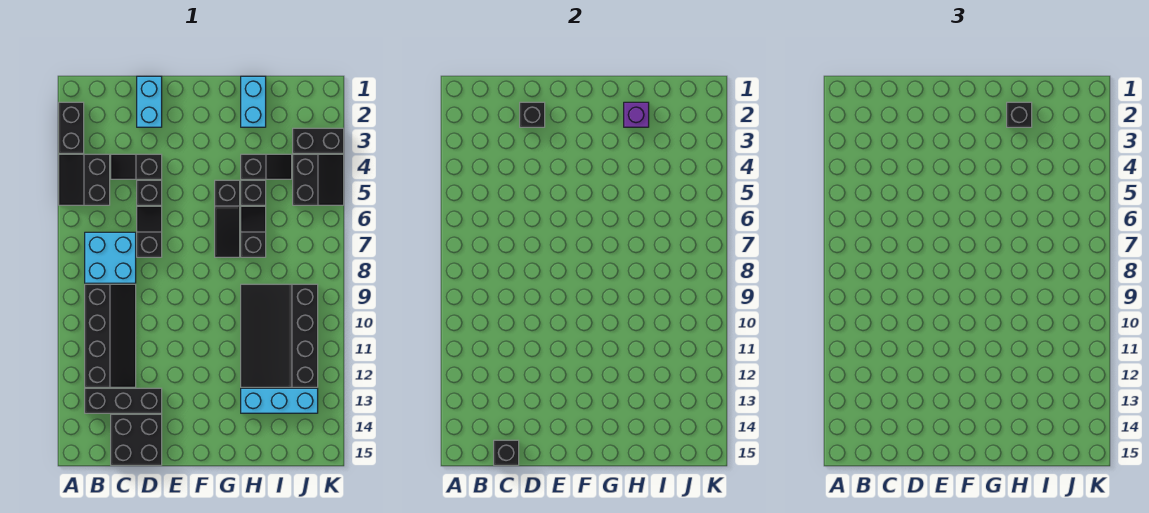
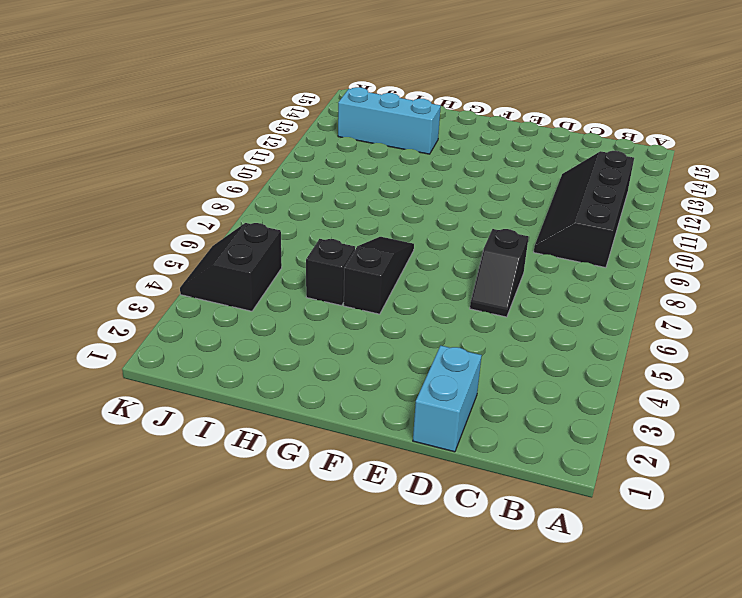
none -> black 1x2 brick [59,102,84,153]
none -> black 2x2 slope [59,154,110,205]
none -> cyan 2x2 brick [85,232,136,283]

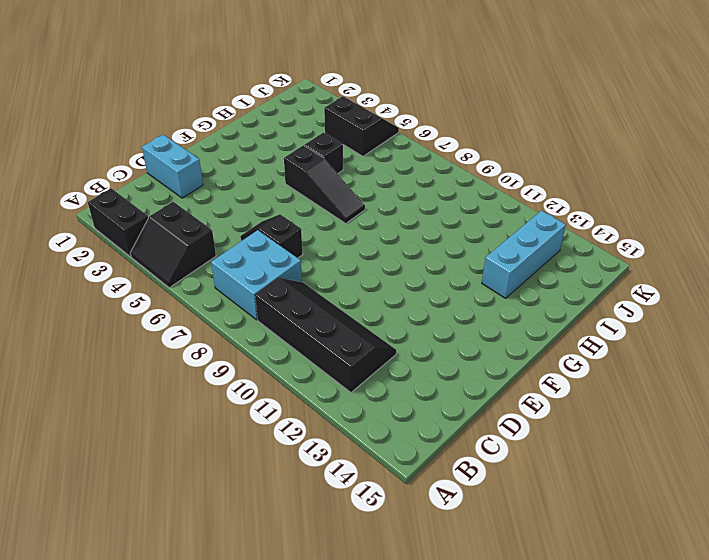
none -> black 1x3 brick [85,388,162,413]
none -> black 1x2 slope [111,154,162,179]
none -> black 2x2 brick [111,414,162,465]

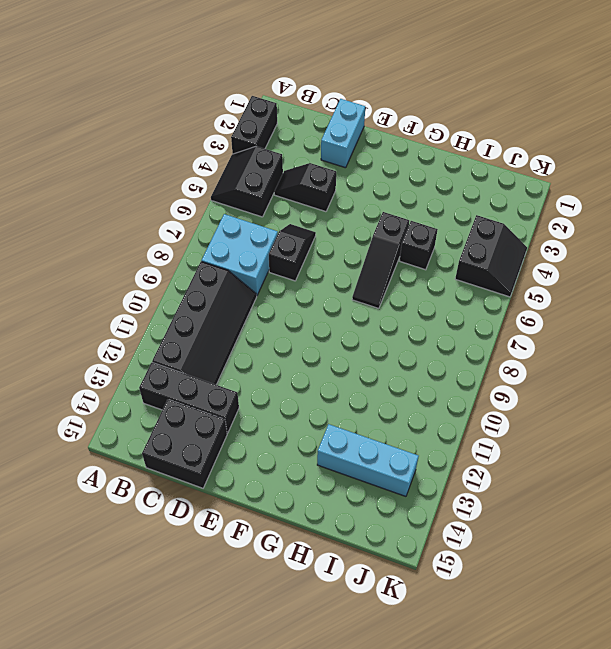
none -> black 1x1 brick [137,180,162,205]
none -> cyan 1x2 brick [241,76,266,127]
none -> black 1x2 slope [241,154,292,179]

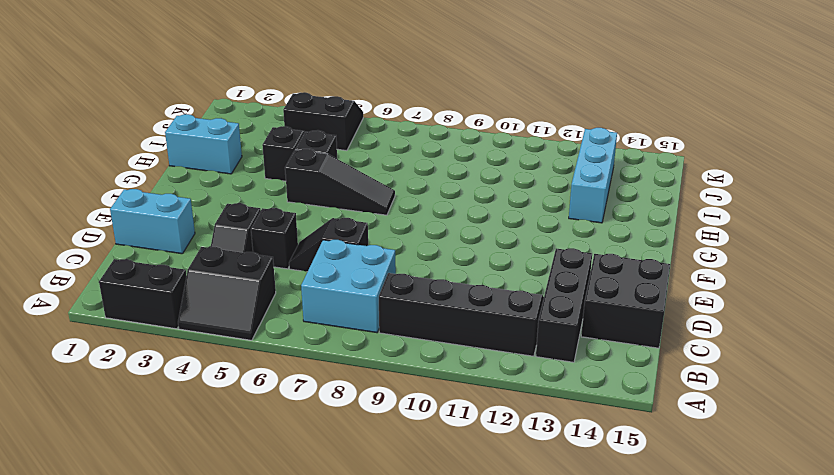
none -> black 1x2 slope [241,206,266,257]
none -> black 3x4 slope [241,284,318,387]
none -> black 1x2 brick [293,128,344,153]

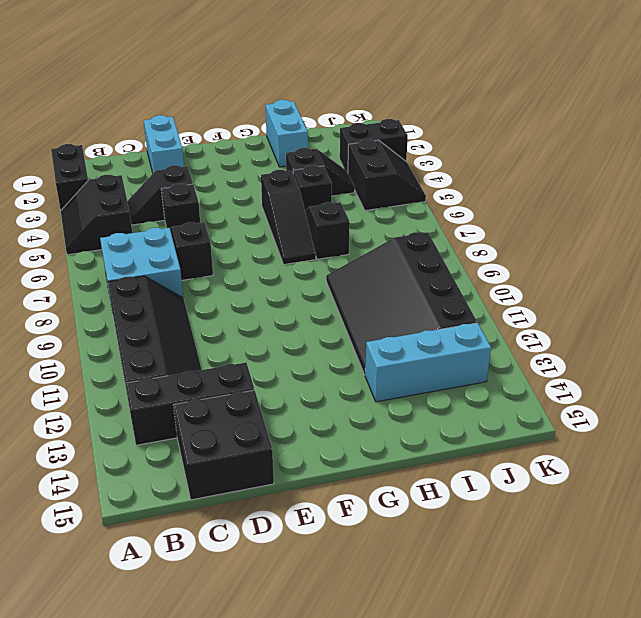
none -> black 1x1 brick [494,440,519,465]
none -> black 1x1 brick [520,102,545,127]
none -> purple 1x1 brick [624,102,649,127]

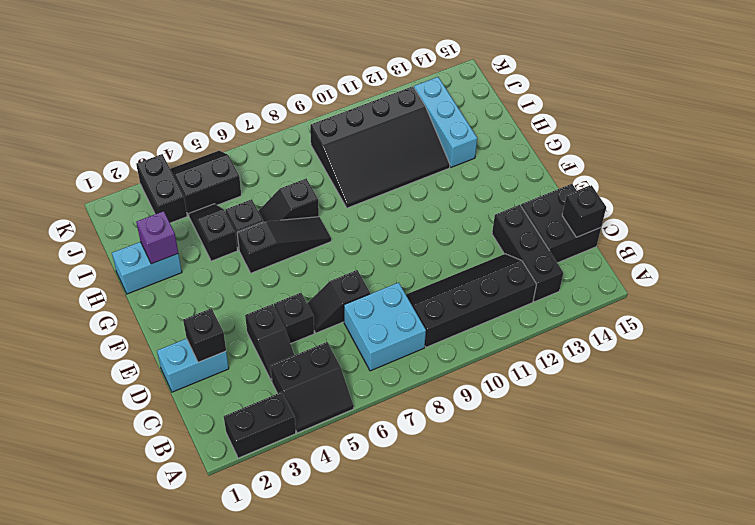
none -> black 1x1 brick [1007,102,1032,127]

